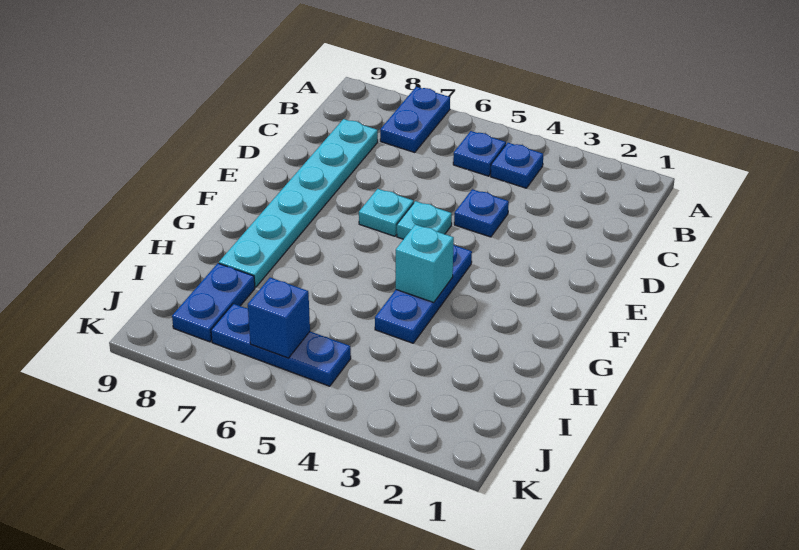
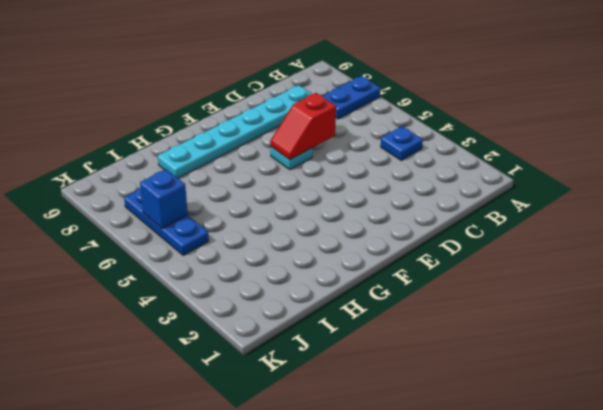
red 1x2 slope [270,93,336,160] -> none
none -> blue 1x1 plate [453,131,506,176]
none -> blue 1x1 plate [454,189,509,237]
none -> cyan 1x1 plate [397,201,452,239]

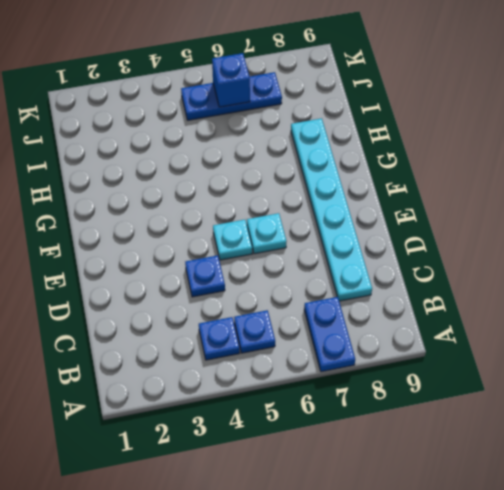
none -> blue 1x3 plate [375,245,472,343]
none -> blue 1x2 plate [172,263,255,342]
none -> cyan 1x1 brick [396,224,454,303]

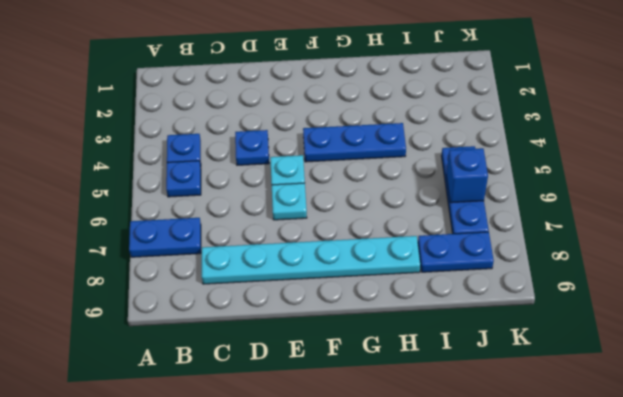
none -> cyan 1x1 brick [396,224,454,303]

